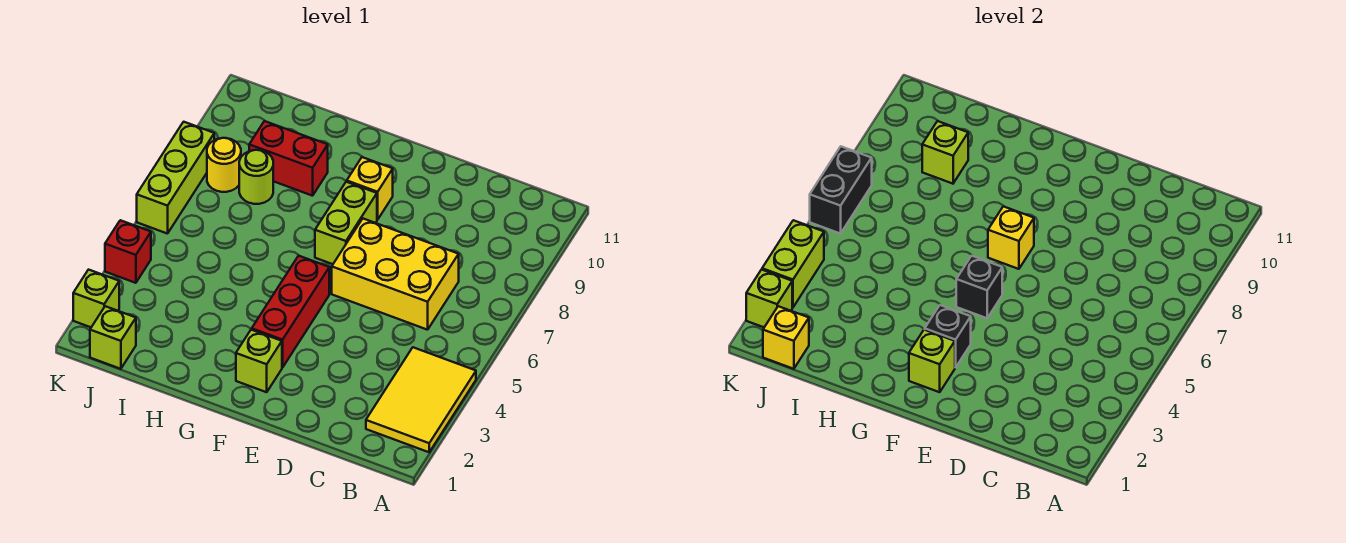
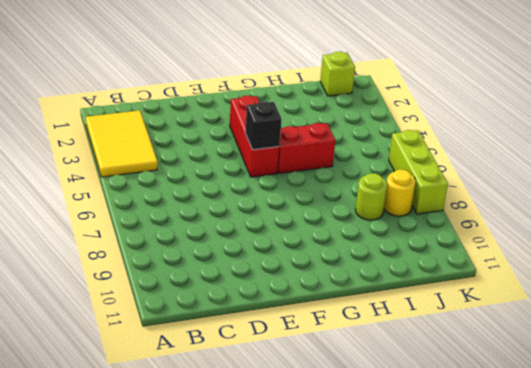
red 1x2 brick [278,123,335,173] -> red 1x2 brick moved to [249,121,328,196]
none -> yellow 2x3 brick [332,219,459,330]
none -> lime 1x1 brick [236,330,282,392]
none -> lime 1x2 brick [315,182,377,264]

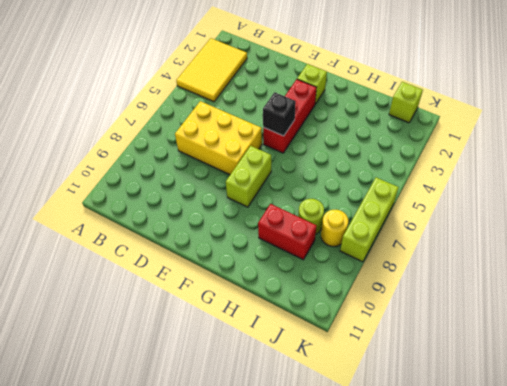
none -> yellow 1x1 brick [346,157,393,220]
none -> lime 1x1 brick [73,270,119,327]
none -> red 1x1 brick [105,220,151,283]

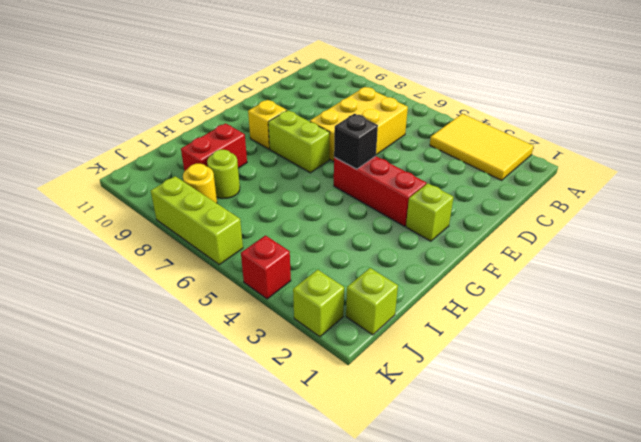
none -> lime 1x1 brick [909,330,955,392]
none -> black 1x1 brick [924,305,971,368]
none -> yellow 1x1 brick [988,206,1034,269]

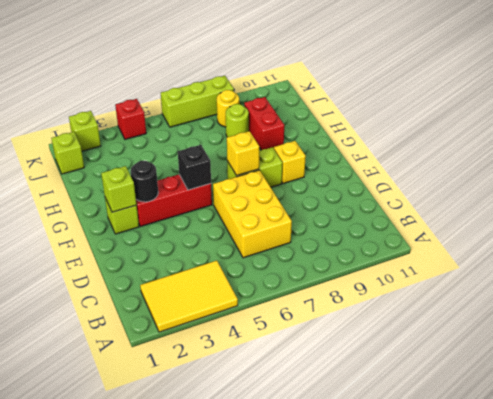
black 1x1 round brick [130,161,158,202] -> black 1x1 brick [924,305,971,368]
none -> lime 1x1 brick [922,121,968,184]
none -> yellow 1x1 brick [763,306,809,369]
none -> lime 1x1 brick [746,270,792,327]

